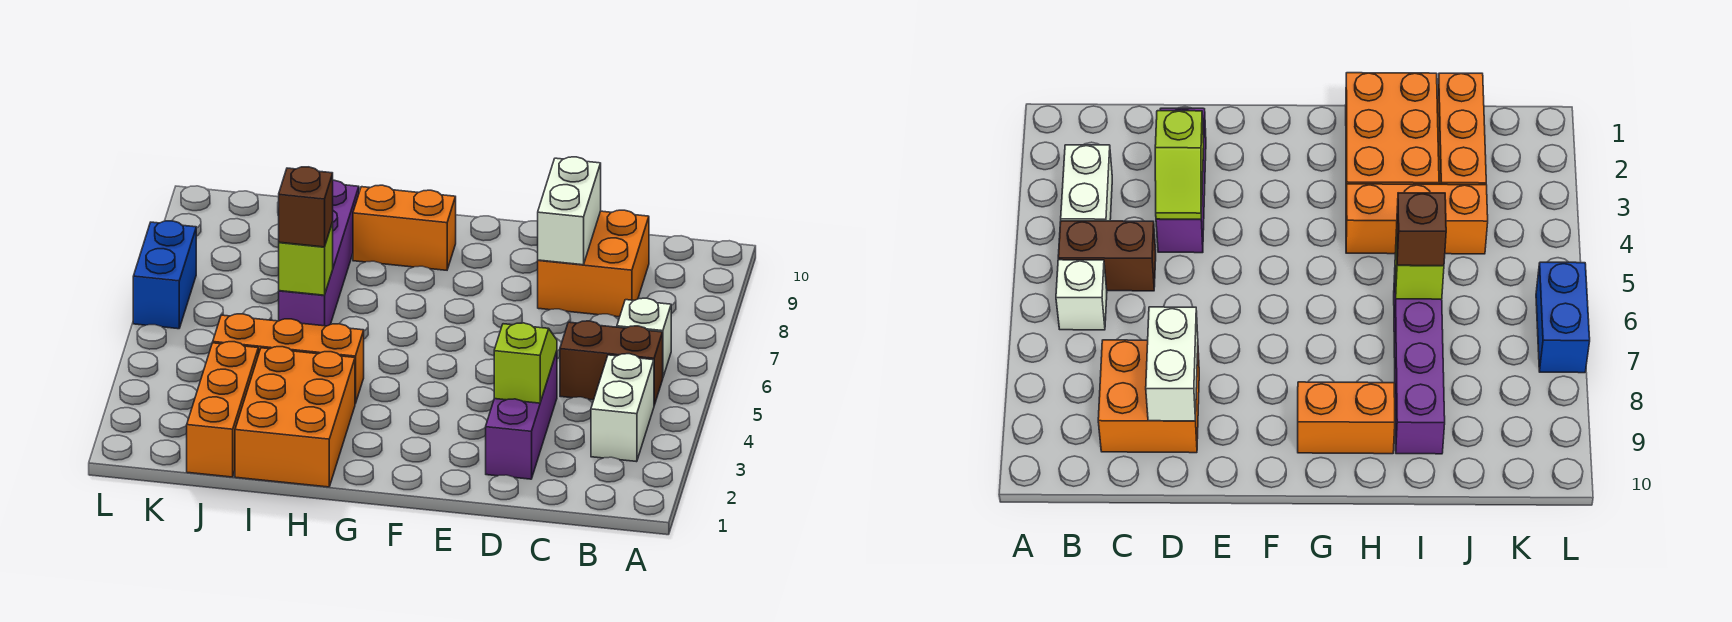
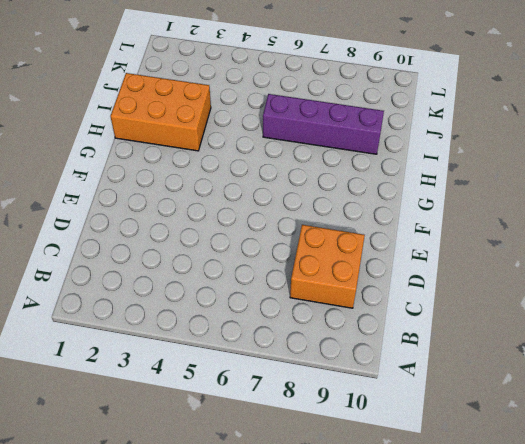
none -> white 1x2 brick [591,354,654,462]
none -> brown 1x2 brick [560,321,663,405]
none -> white 1x1 brick [617,298,671,377]

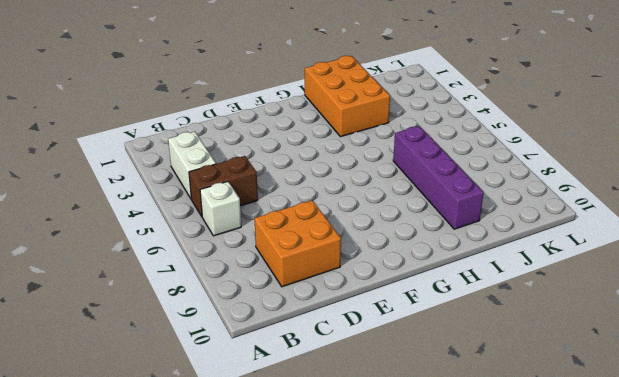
none -> purple 1x3 brick [486,352,557,479]
none -> orange 1x2 brick [353,185,456,270]
none -> orange 1x3 brick [213,314,364,404]

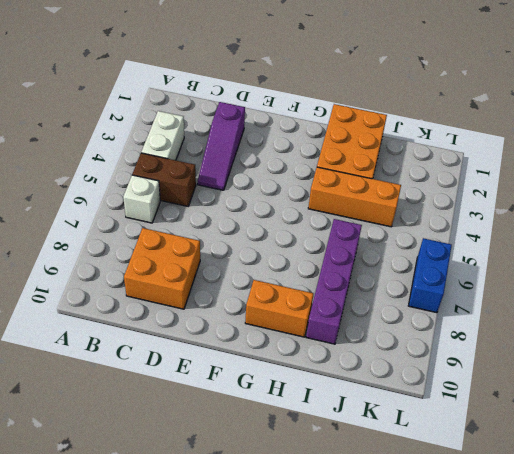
purple 1x3 slope [198,102,245,190] -> purple 1x3 brick [486,352,557,479]
none -> orange 1x3 brick [187,342,258,477]
none -> lime 1x2 slope [494,323,557,403]
none -> white 1x2 brick [538,157,601,265]

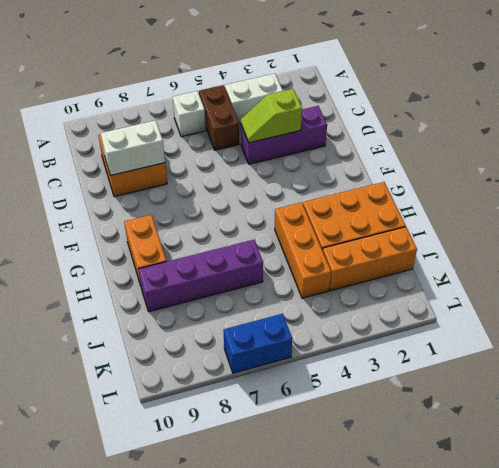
none -> lime 1x1 brick [279,222,333,295]
none -> brown 1x1 brick [279,167,333,247]

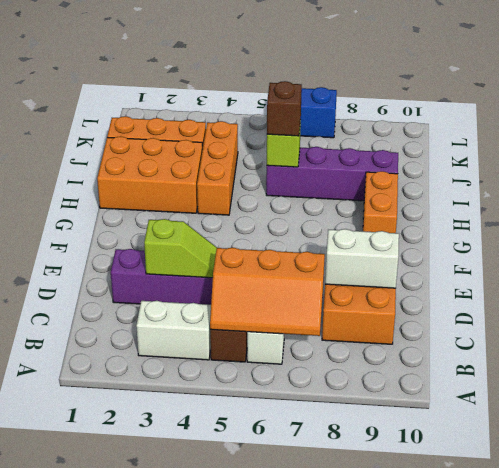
orange 2x3 slope [210,248,325,336] -> none

